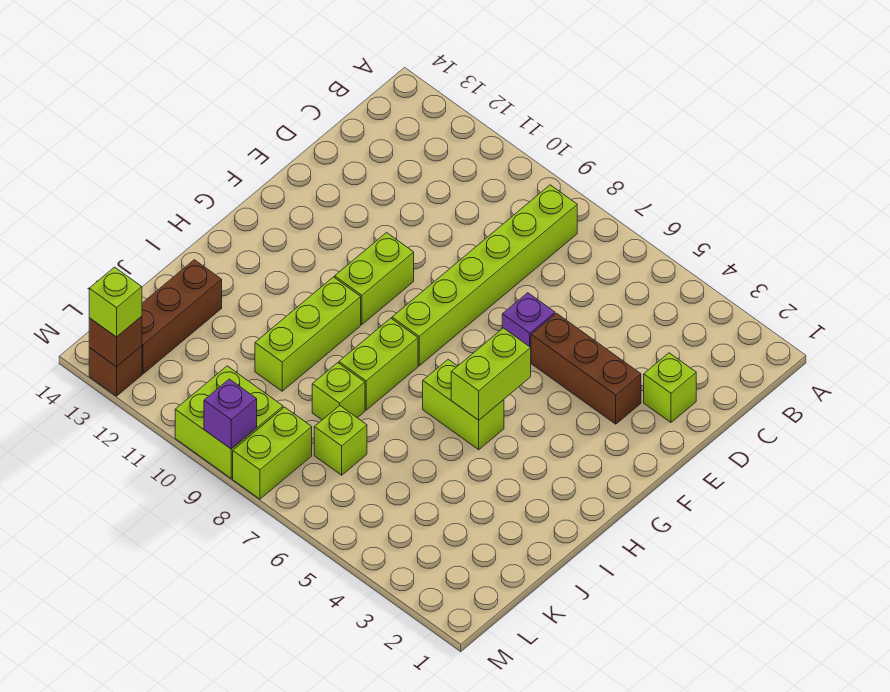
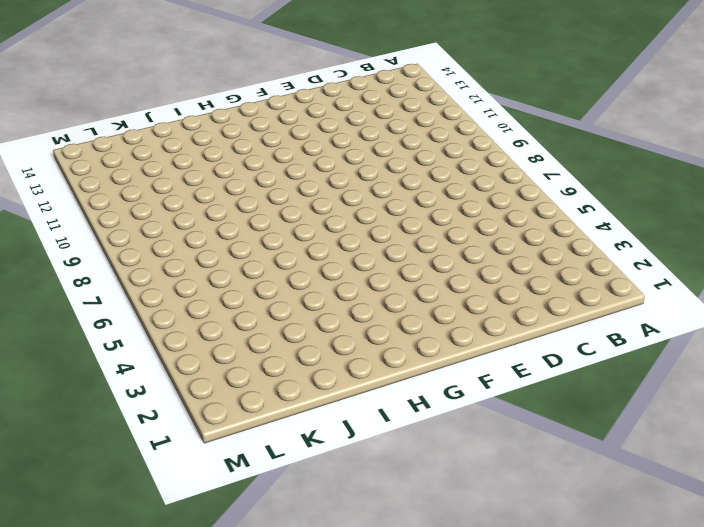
none -> lime 1x6 brick [392,185,577,366]
none -> lime 1x1 brick [644,353,696,422]
none -> brown 1x3 brick [531,313,641,424]

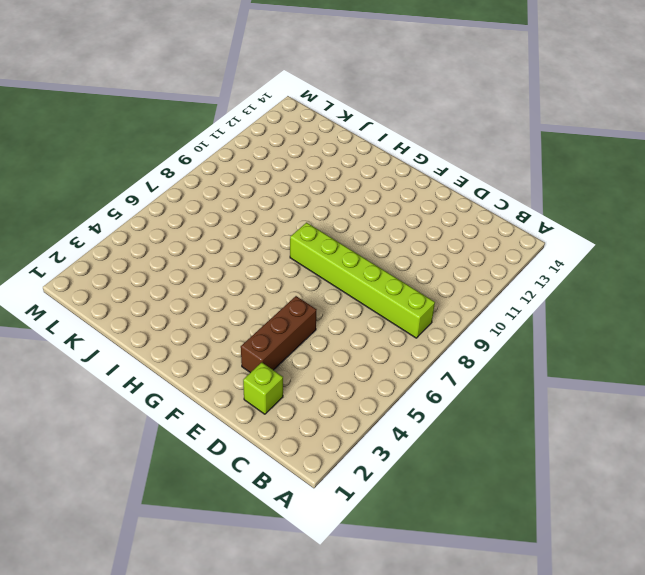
none -> purple 1x1 brick [502,293,555,348]
none -> lime 1x2 brick [335,233,414,324]
none -> lime 1x2 brick [423,360,504,450]

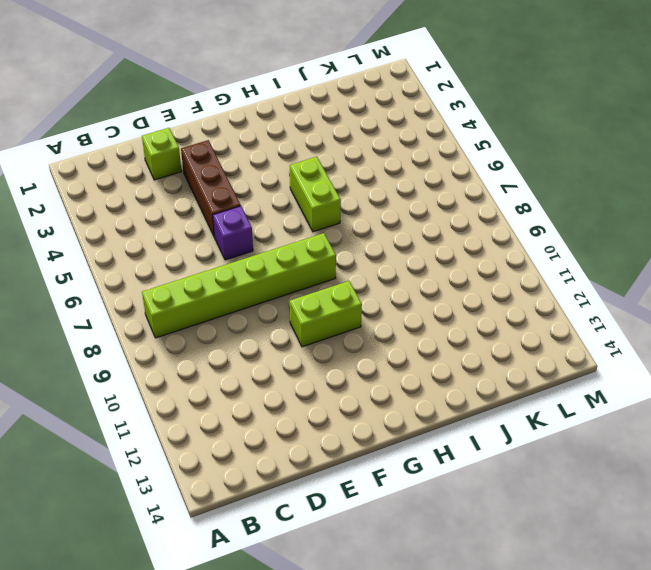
none -> lime 1x2 brick [339,318,418,410]
none -> lime 1x3 brick [255,277,361,391]
none -> lime 1x1 brick [312,363,365,420]

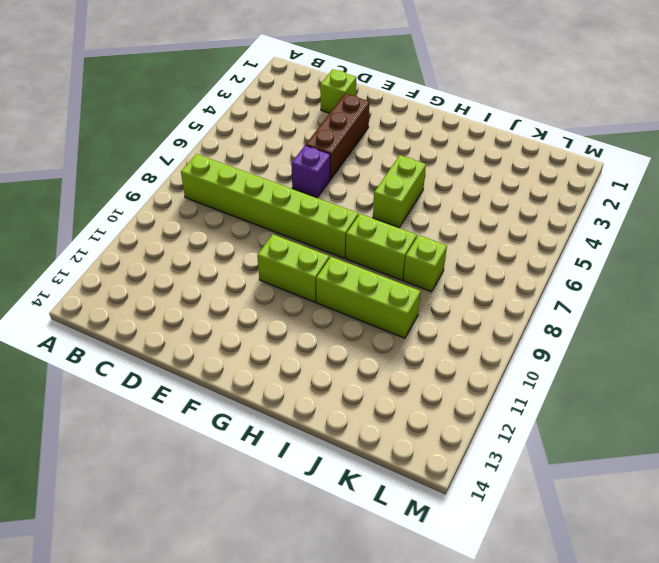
none -> brown 1x3 brick [142,260,222,374]
none -> lime 1x1 brick [314,406,367,475]
none -> lime 1x2 brick [233,407,312,499]

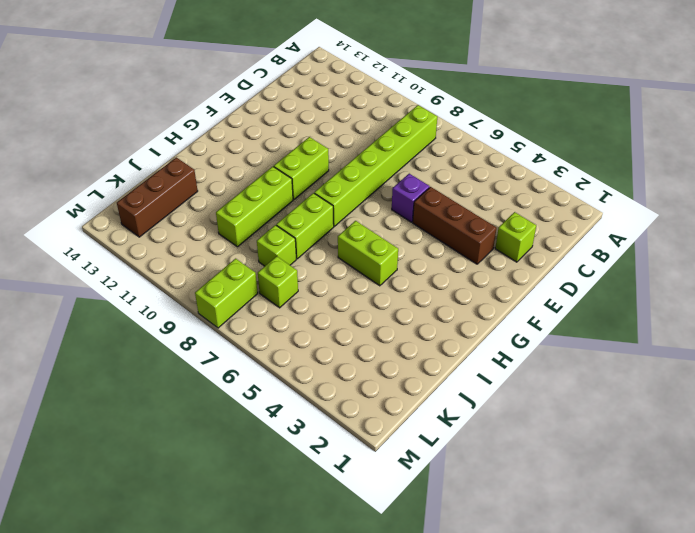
none -> lime 2x2 brick [175,366,283,478]
none -> brown 1x1 brick [89,346,142,396]
none -> lime 1x2 brick [451,328,531,420]

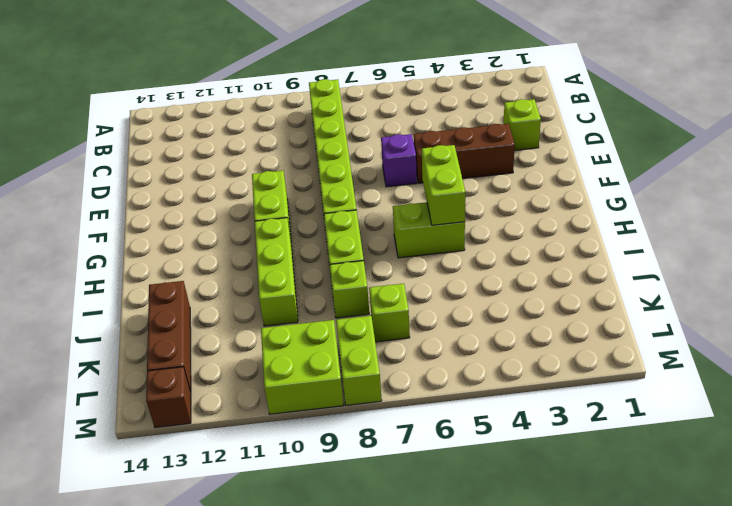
none -> purple 1x1 brick [204,379,257,449]
none -> brown 1x1 brick [89,316,142,367]
none -> lime 1x1 brick [89,267,142,337]

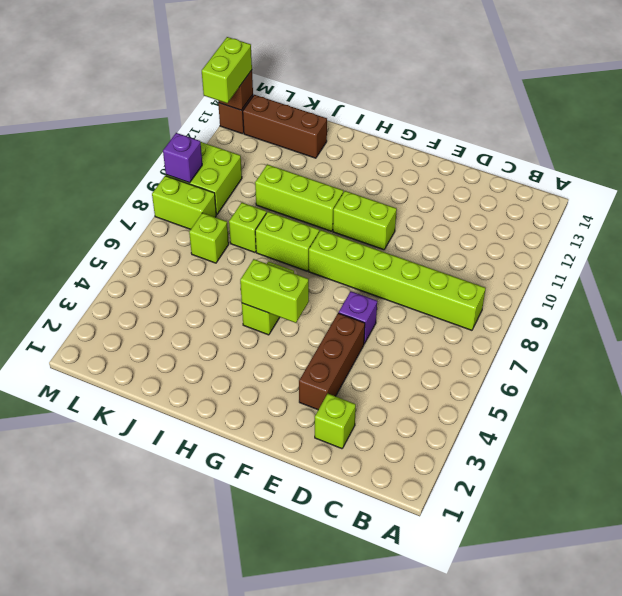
lime 1x2 brick [202,37,252,103] -> lime 1x1 brick [89,267,142,337]

